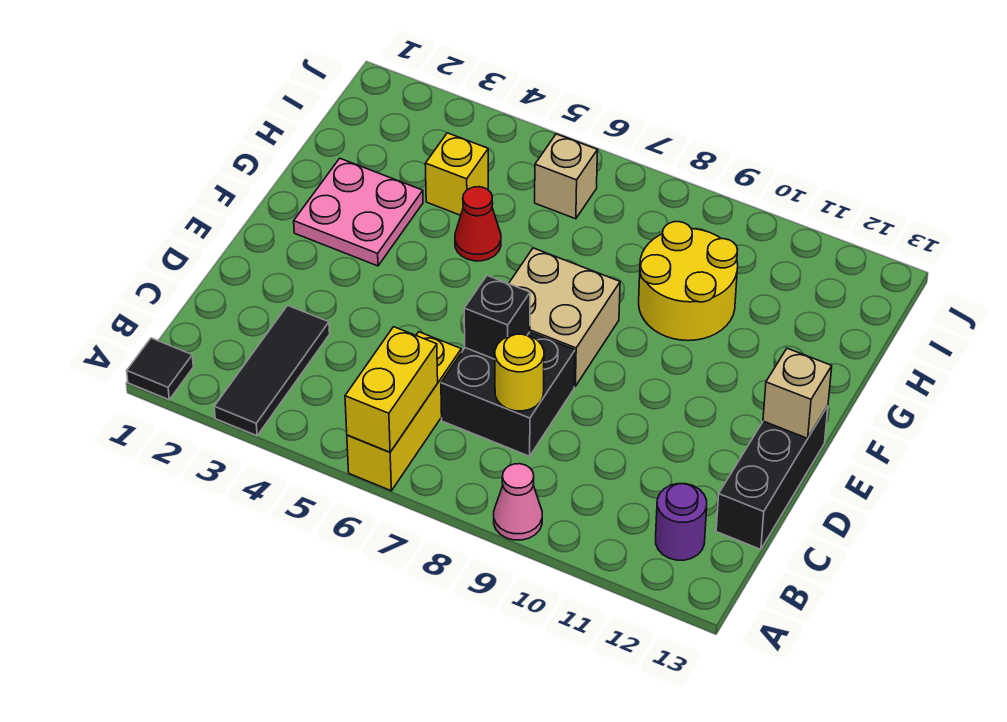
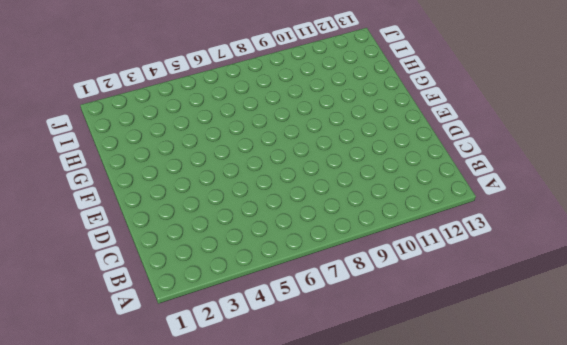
none -> black 1x1 tile [127,338,193,400]
none -> black 1x3 tile [214,305,330,436]
none -> yellow 1x3 brick [347,332,461,491]

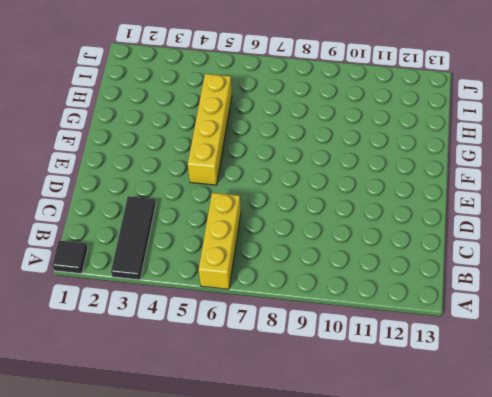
yellow 1x4 brick [188,74,232,185] -> red 1x1 cone [455,187,501,261]
none -> pink 1x1 cone [494,464,542,540]
none -> purple 1x1 round brick [656,484,707,560]
none -> black 2x2 brick [441,332,575,456]

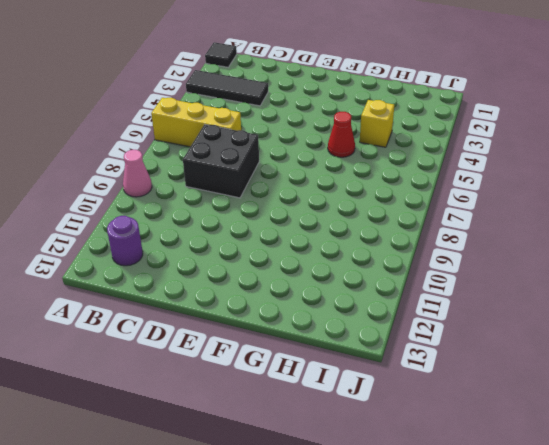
none -> black 1x3 brick [716,406,828,549]
none -> tan 2x2 brick [509,248,620,386]
none -> pink 2x2 plate [294,158,423,266]

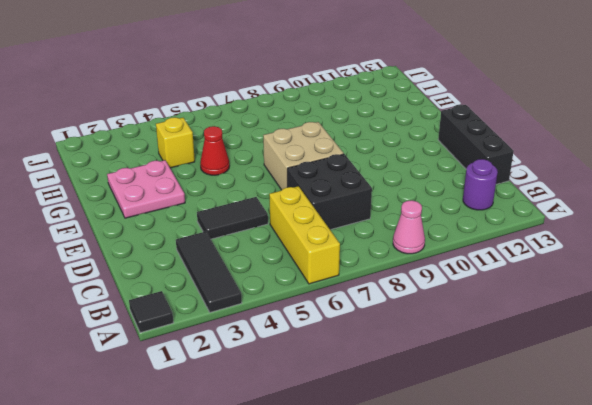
black 1x2 tile [197,197,268,239] -> none
none -> yellow 2x2 round brick [639,222,738,341]
none -> tan 1x1 brick [535,134,597,219]
none -> yellow 1x2 brick [345,327,438,452]

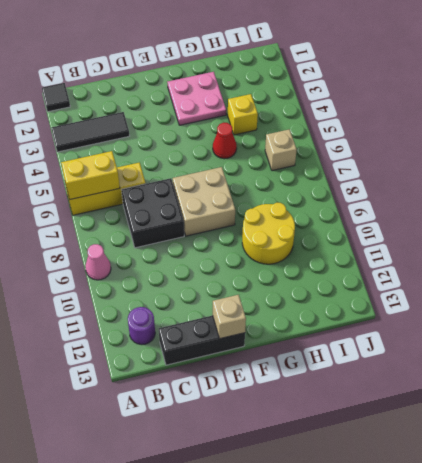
none -> yellow 1x1 round brick [495,334,544,411]
none -> black 1x1 brick [464,276,530,359]

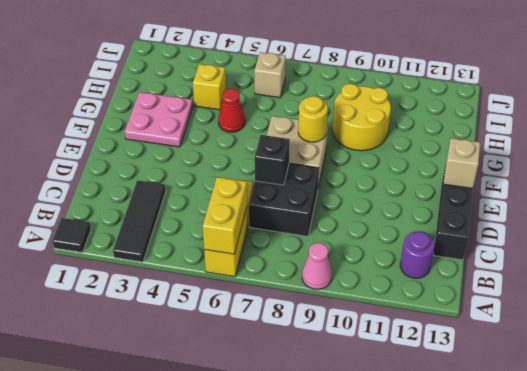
yellow 1x1 round brick [298,96,328,142] -> yellow 1x1 round brick moved to [495,334,544,411]

